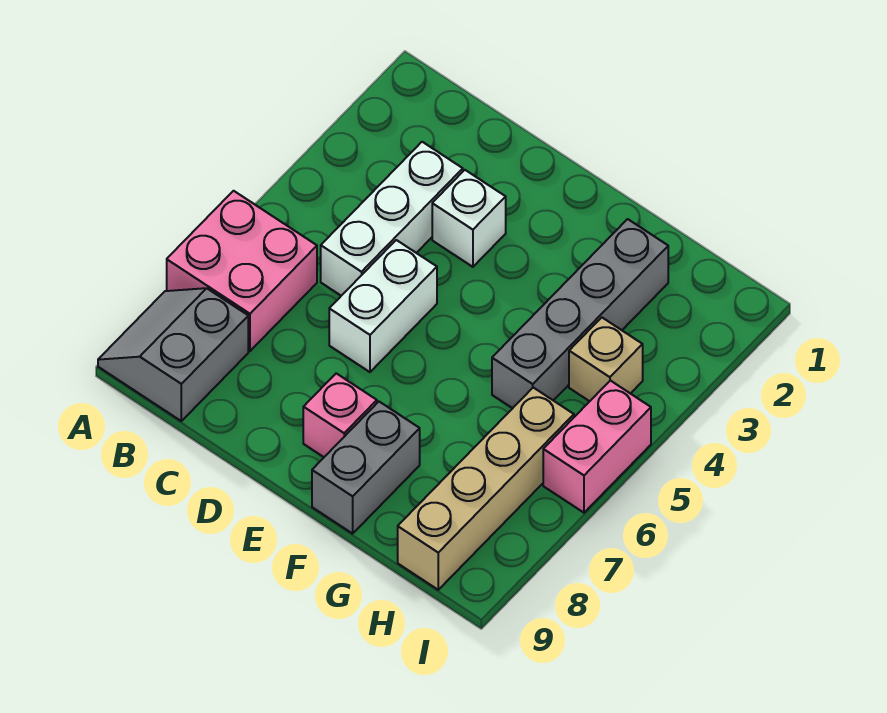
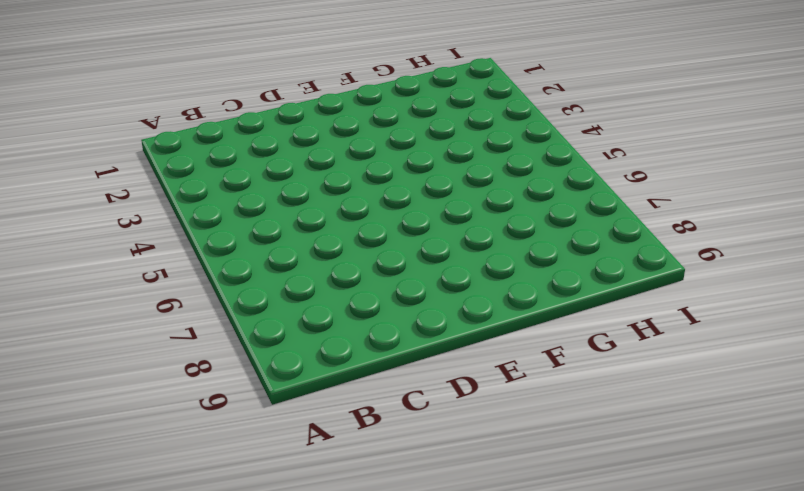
none -> pink 2x2 brick [167,191,317,351]
none -> grey 2x2 slope [98,288,248,421]

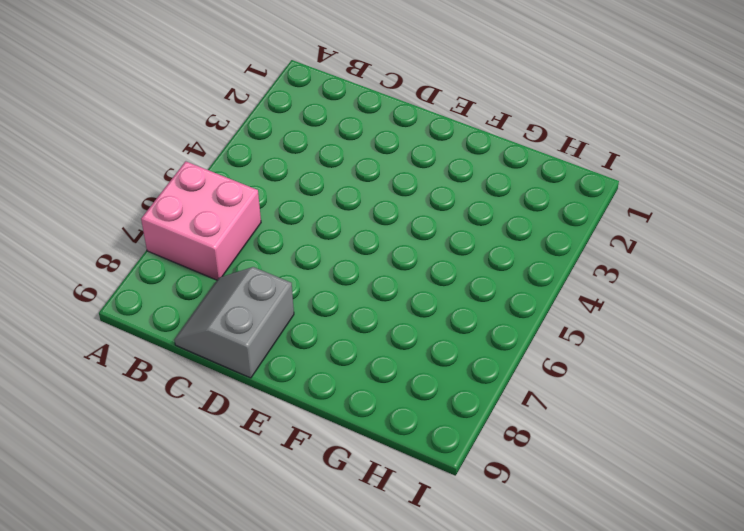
grey 2x2 slope [174,267,294,378] -> grey 2x2 slope moved to [98,288,248,421]
none -> white 1x3 brick [321,142,463,296]
none -> white 1x1 brick [432,170,506,267]

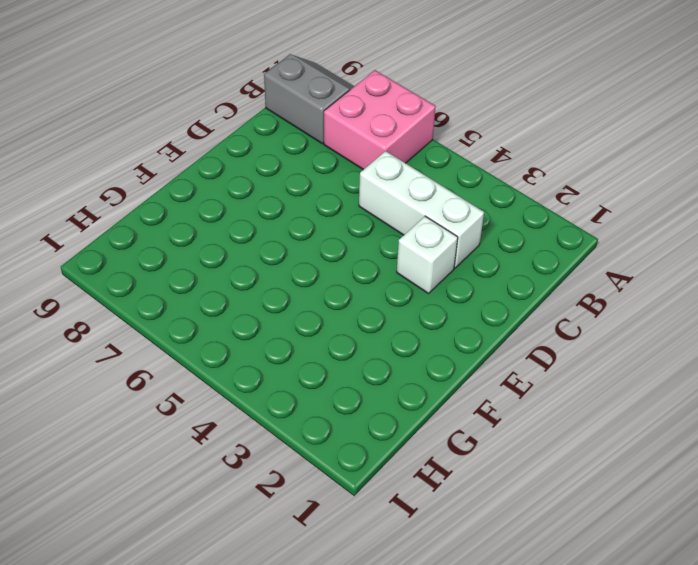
none -> white 1x2 brick [329,240,437,372]
none -> pink 1x1 brick [303,373,377,457]

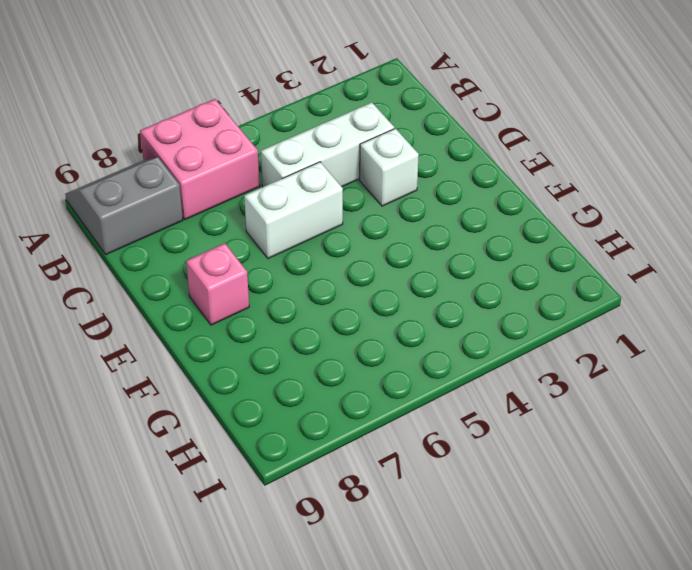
none -> grey 1x2 brick [312,402,420,534]
none -> grey 1x4 brick [492,219,668,408]

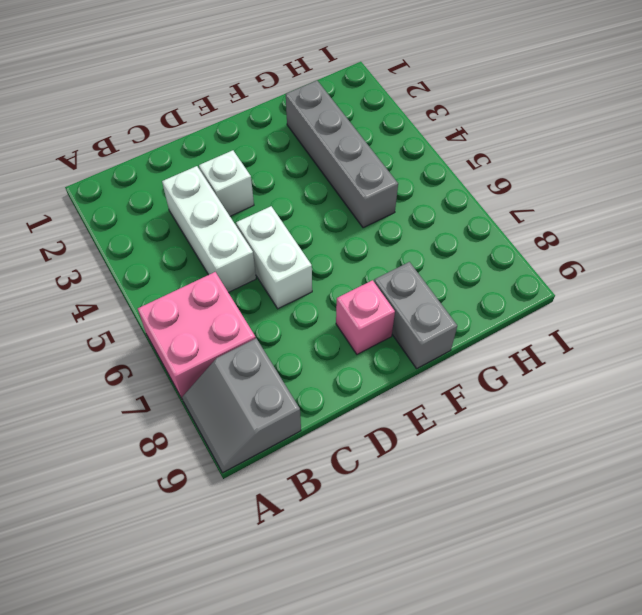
none -> tan 1x1 brick [569,318,643,401]
none -> tan 1x4 brick [398,388,574,590]

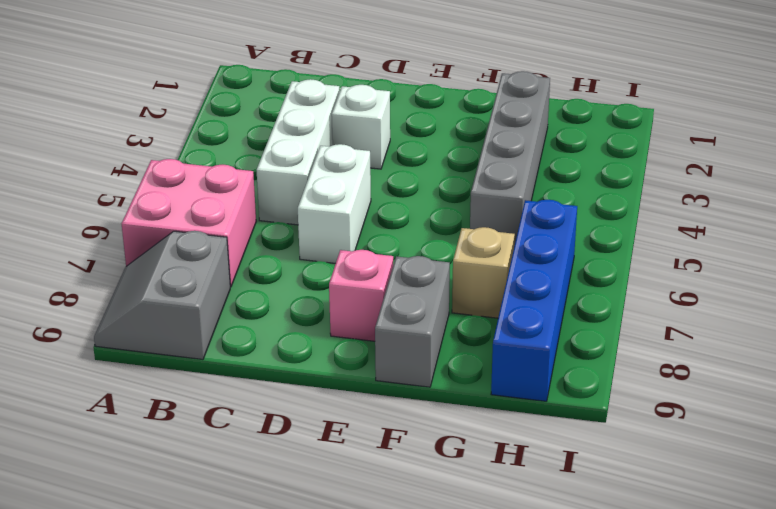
tan 1x1 brick [452,227,515,318] -> tan 1x1 brick moved to [569,318,643,401]
blue 1x4 brick [491,200,577,401] -> tan 1x4 brick [398,388,574,590]
none -> pink 1x2 brick [543,381,651,513]

